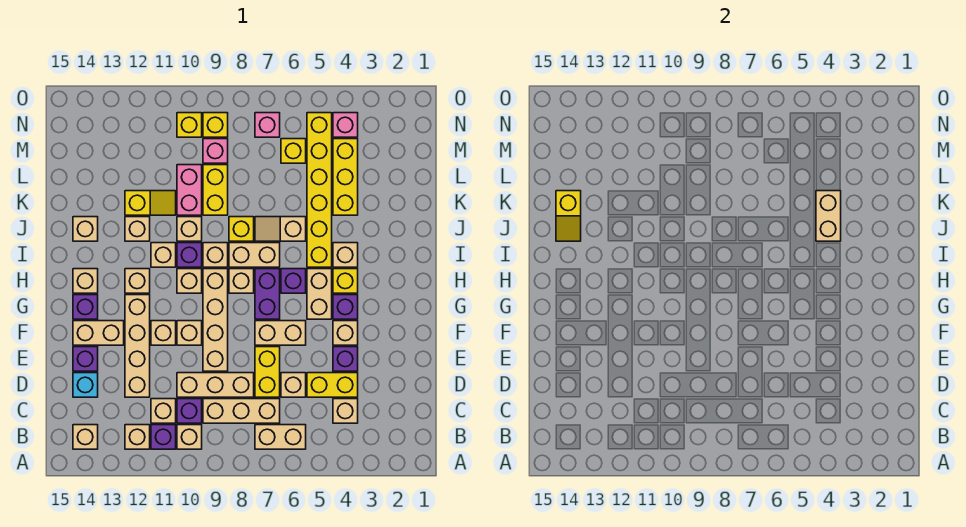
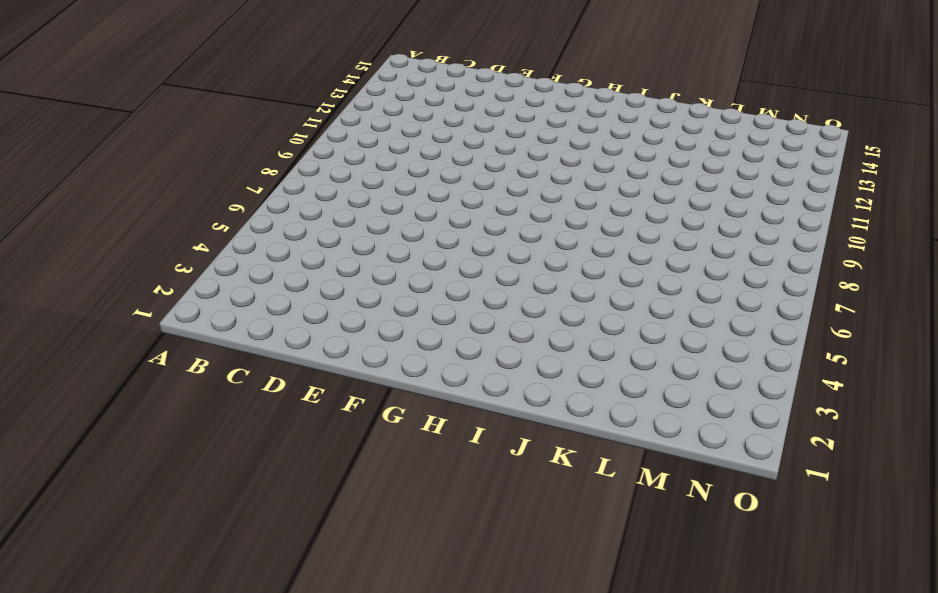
none -> tan 1x2 brick [255,425,306,449]
none -> tan 1x1 brick [177,425,202,449]
none -> purple 1x1 brick [151,425,176,449]
none -> tan 1x1 brick [125,425,150,449]

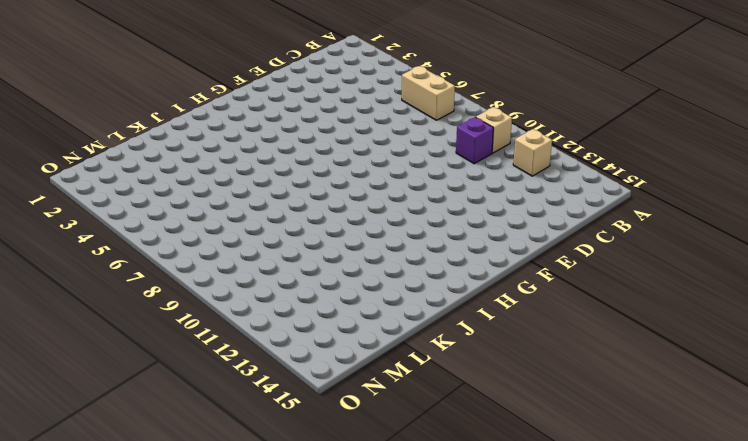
none -> purple 1x1 brick [151,425,176,449]
none -> tan 1x1 brick [73,425,98,449]
none -> tan 1x1 brick [333,399,358,423]
none -> tan 1x3 brick [203,399,280,423]

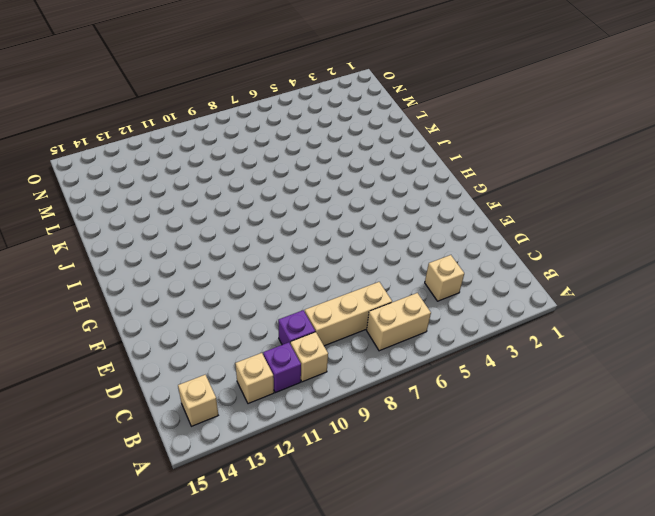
none -> tan 1x1 brick [151,399,176,423]
none -> yellow 1x2 brick [307,373,358,397]
none -> tan 1x1 brick [281,373,306,397]
none -> yellow 1x2 brick [255,347,280,397]

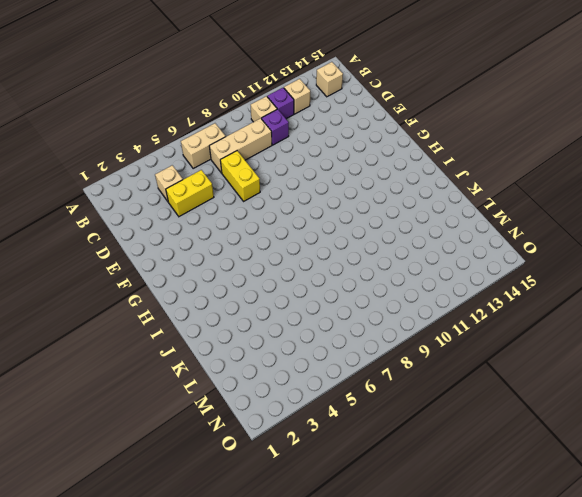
none -> tan 1x1 brick [151,399,176,423]
none -> tan 1x1 brick [281,373,306,397]
none -> tan 1x3 brick [177,373,254,397]
none -> tan 1x4 brick [125,295,150,397]

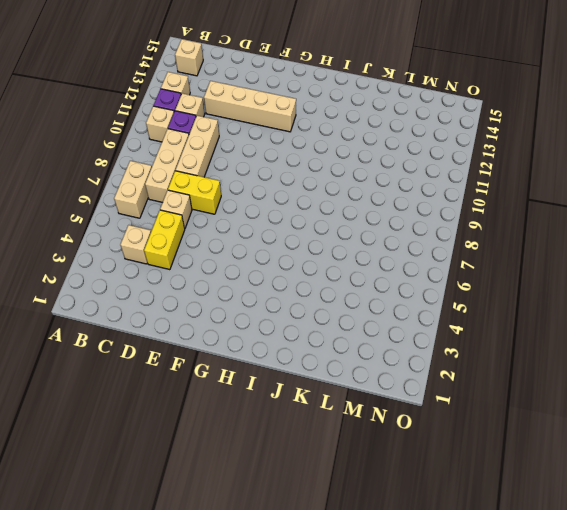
none -> cyan 1x1 brick [73,373,98,397]
none -> purple 1x1 brick [333,347,358,371]
none -> tan 1x4 brick [203,269,228,371]
none -> purple 1x1 brick [73,347,98,371]

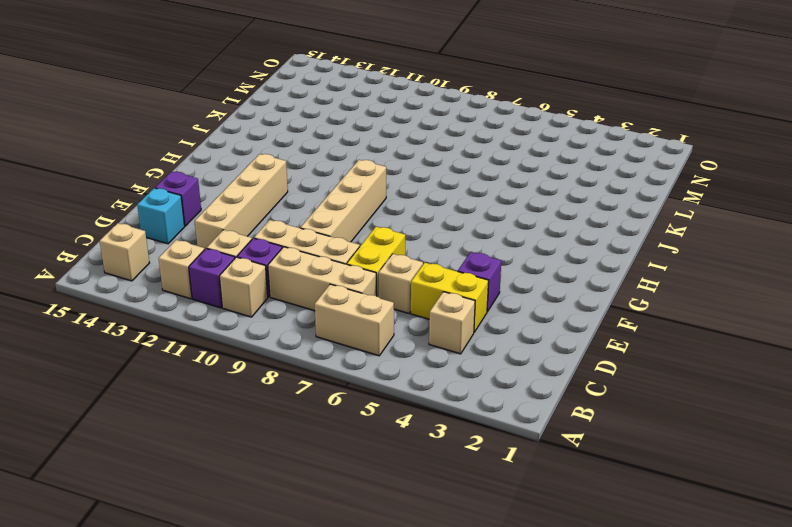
none -> tan 1x1 brick [333,321,358,345]
none -> tan 1x2 brick [255,321,306,345]
none -> tan 1x1 brick [177,321,202,345]
none -> tan 1x1 brick [151,321,176,345]

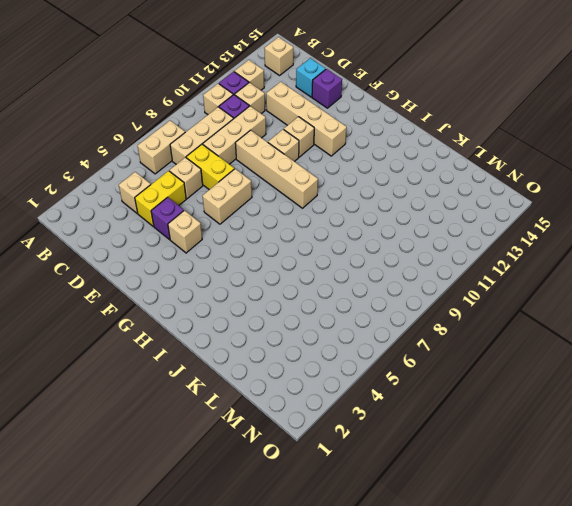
none -> tan 1x2 brick [73,321,124,345]
none -> purple 1x1 brick [333,295,358,319]
none -> tan 1x2 brick [307,269,332,319]
none -> purple 1x2 brick [255,269,280,319]

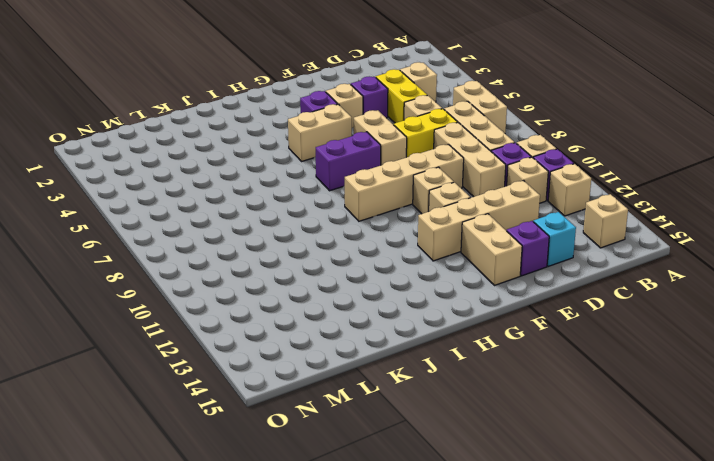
none -> purple 1x1 brick [73,295,98,319]
none -> yellow 1x1 brick [333,269,358,293]
none -> purple 1x1 brick [281,269,306,293]
none -> tan 1x1 brick [229,269,254,293]

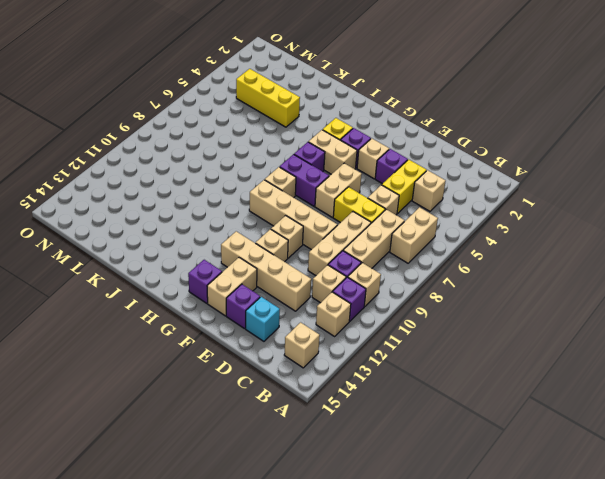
none -> tan 1x1 brick [177,269,202,293]
none -> tan 1x1 brick [125,269,150,293]
none -> tan 1x1 brick [73,269,98,293]
none -> tan 1x1 brick [333,243,358,267]

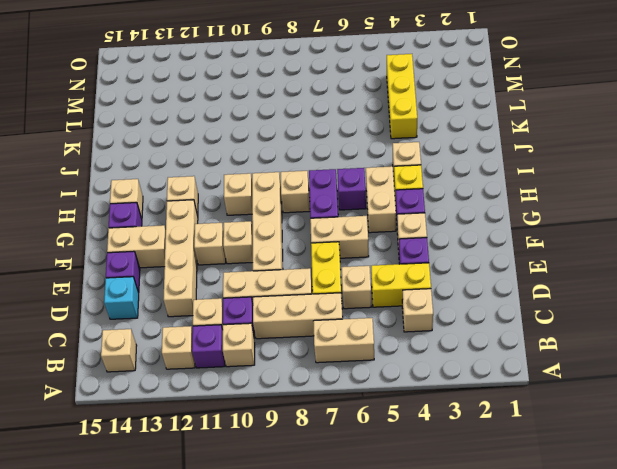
none -> yellow 1x6 brick [307,113,332,267]
none -> tan 1x2 brick [229,243,280,267]
none -> tan 1x1 brick [203,243,228,267]
none -> purple 1x1 brick [177,243,202,267]

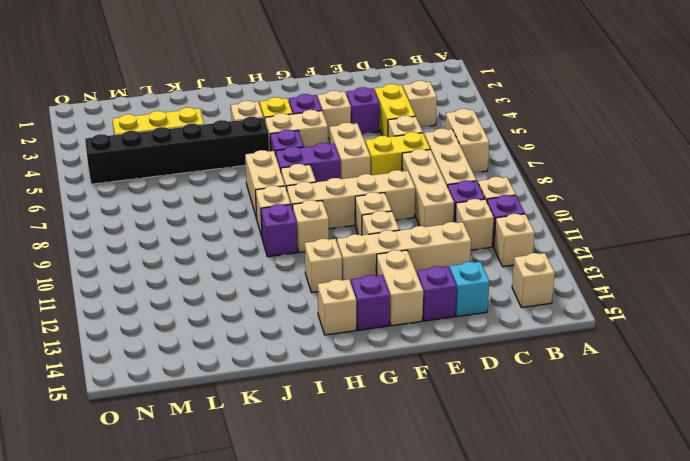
black 1x6 brick [85,117,269,184] -> yellow 1x6 brick [307,113,332,267]
none -> tan 1x1 brick [151,243,176,267]
none -> tan 1x2 slope [255,217,306,241]
none -> yellow 1x1 brick [229,217,254,241]
none -> tan 1x1 brick [177,217,202,241]

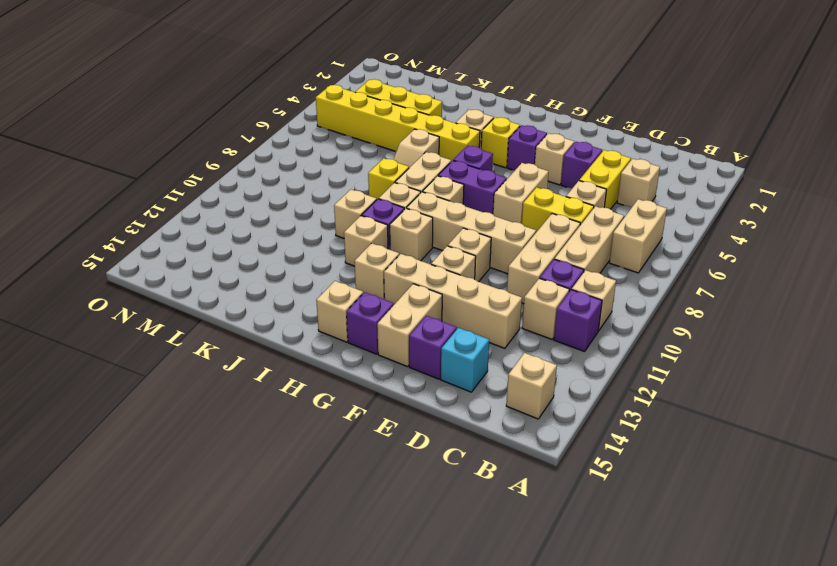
none -> tan 1x1 brick [125,425,150,449]
none -> tan 1x2 brick [307,269,332,319]
none -> tan 1x1 brick [125,217,150,241]
none -> tan 1x1 brick [73,217,98,241]

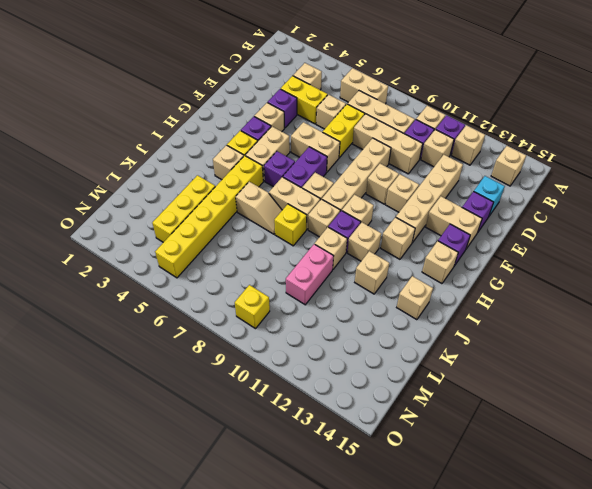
none -> yellow 1x2 brick [203,165,228,215]
none -> yellow 1x2 slope [125,191,176,215]
none -> yellow 1x1 brick [281,139,306,163]
none -> pink 1x1 brick [203,139,228,163]

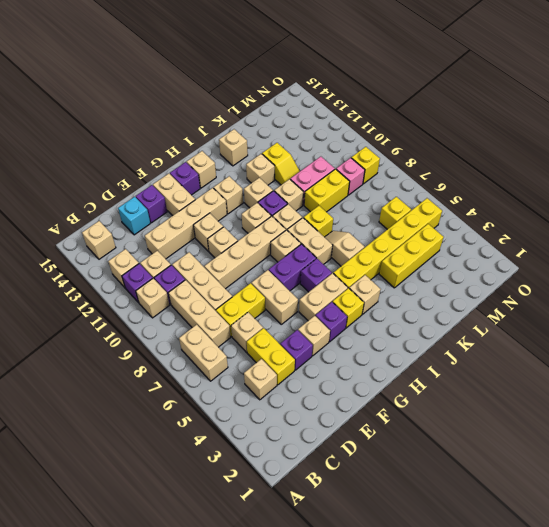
none -> pink 1x1 brick [333,113,358,137]
none -> pink 1x1 brick [255,113,280,137]
none -> yellow 1x1 brick [177,113,202,137]
none -> tan 1x2 brick [816,191,841,241]

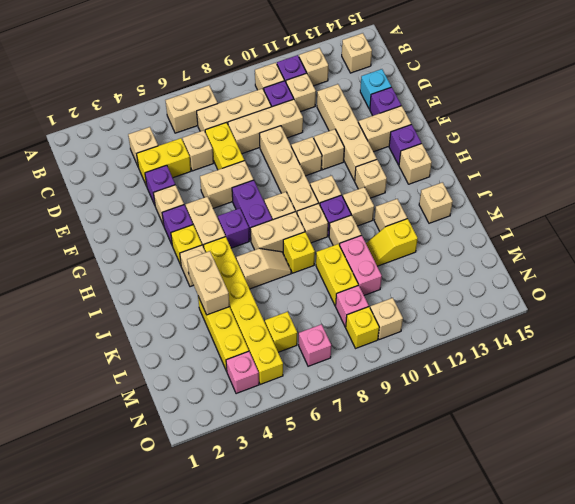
tan 1x1 brick [370,298,403,340] -> yellow 1x1 brick [177,113,202,137]
none -> yellow 1x2 slope [556,191,581,241]

